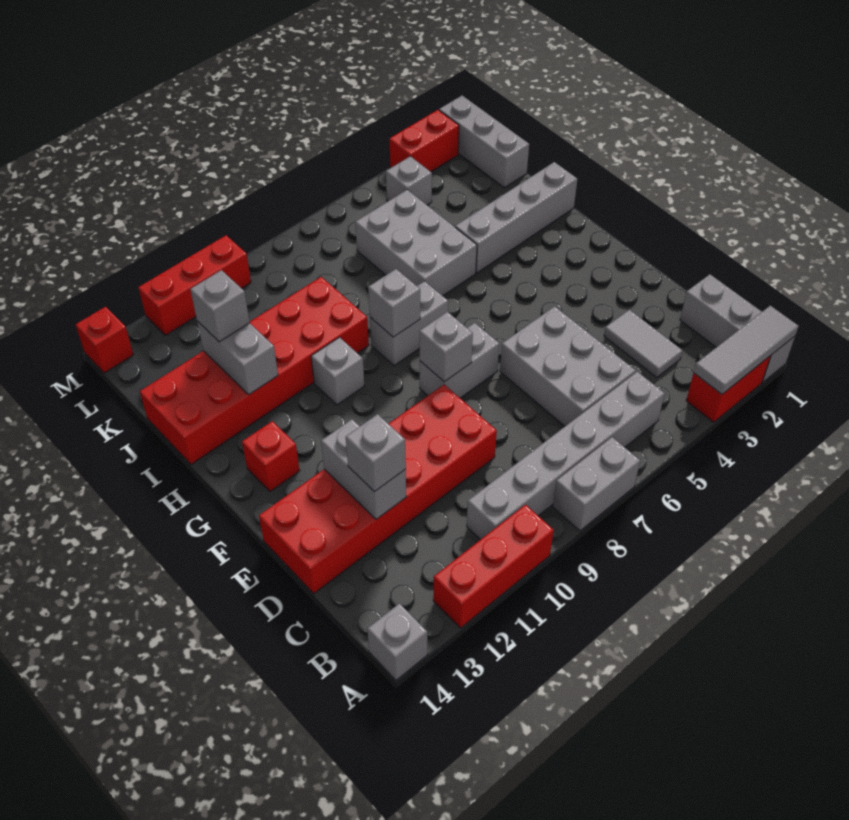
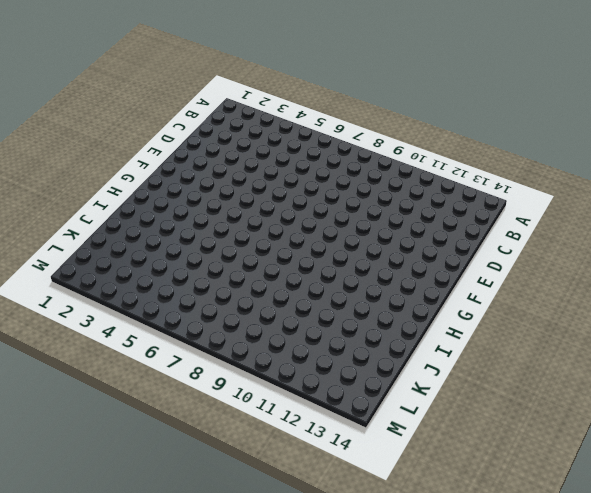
none -> grey 1x3 brick [680,274,795,382]
none -> red 1x2 brick [686,356,771,422]
none -> grey 1x2 brick [553,437,640,531]

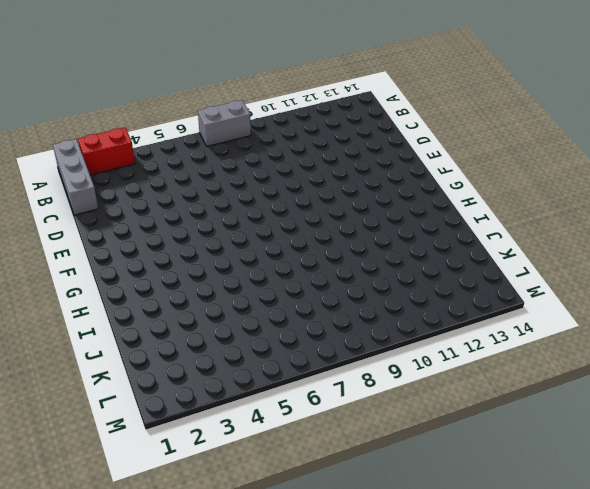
none -> red 1x3 brick [433,505,554,628]
none -> grey 1x1 brick [367,603,427,680]
none -> grey 1x6 brick [467,372,665,540]

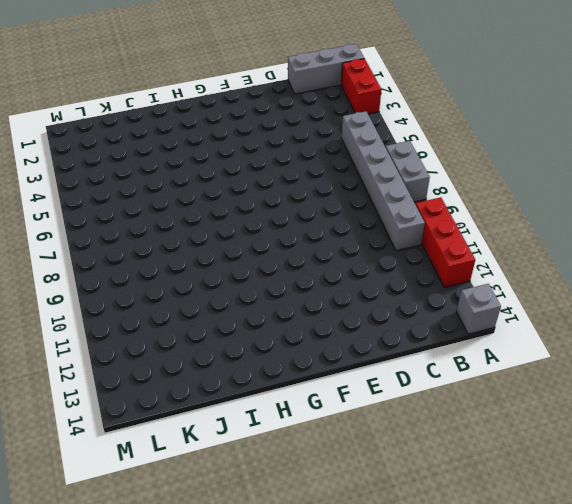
none -> grey 1x2 tile [604,310,682,378]
none -> grey 2x3 brick [500,306,636,426]
none -> red 2x6 brick [259,385,497,593]

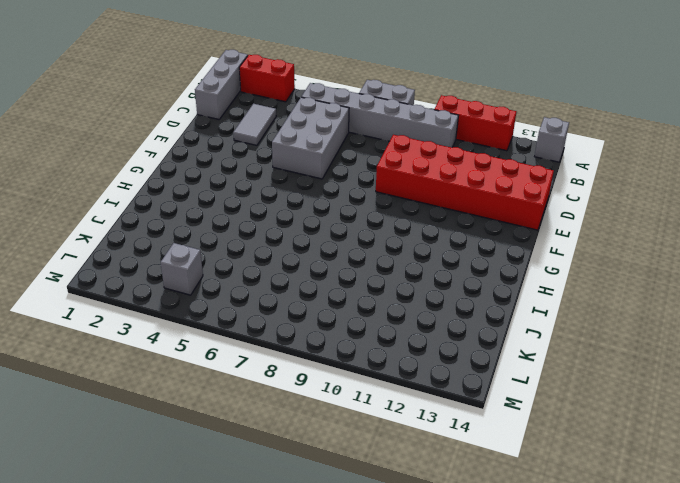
none -> grey 1x2 brick [420,323,499,398]
none -> red 1x1 brick [242,421,300,491]
none -> grey 1x2 brick [370,281,448,366]

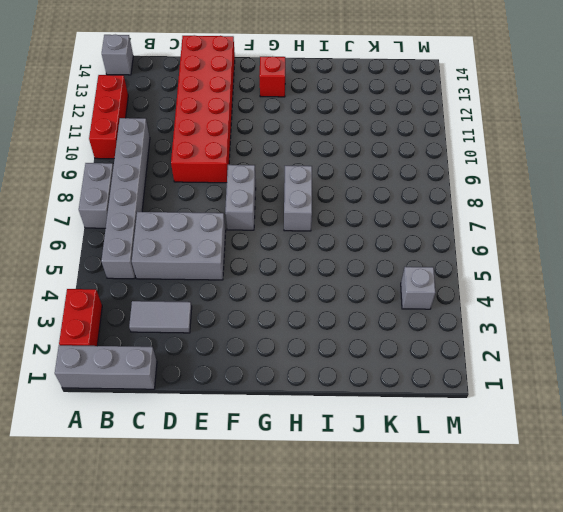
none -> grey 1x1 brick [311,337,364,405]
none -> grey 1x4 brick [455,162,577,273]
none -> grey 2x3 brick [355,190,477,296]

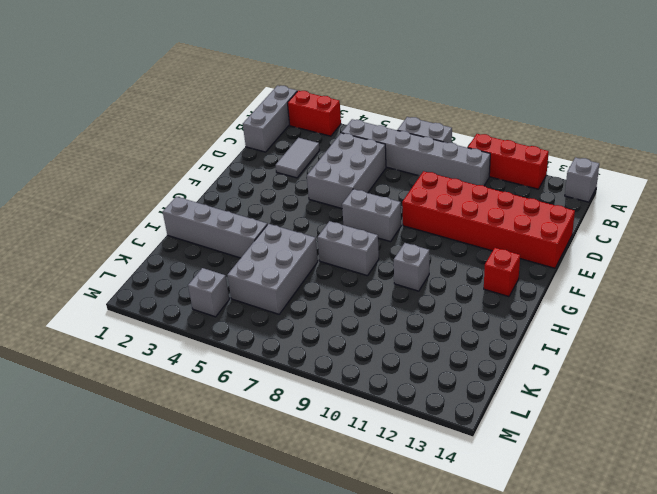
none -> red 2x6 brick [140,277,369,464]
none -> grey 1x3 brick [439,96,529,188]
none -> red 1x2 brick [390,110,459,172]

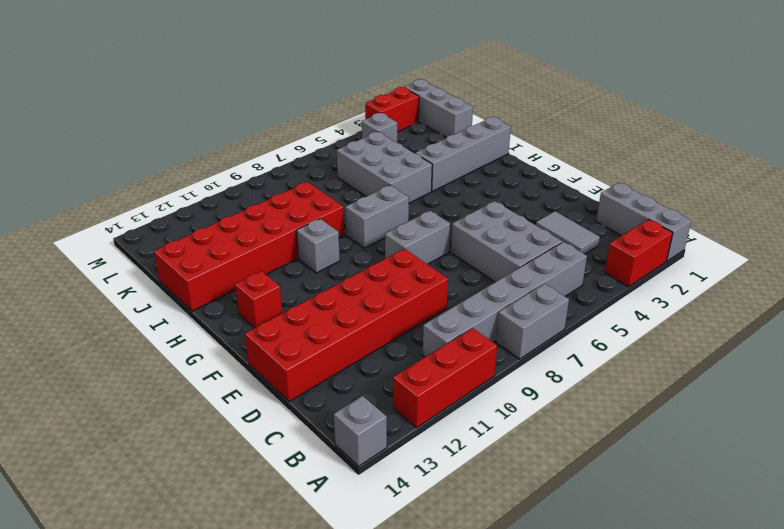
none -> red 1x3 brick [138,235,251,335]
none -> red 1x1 brick [76,307,133,373]
none -> grey 1x3 tile [694,306,799,394]

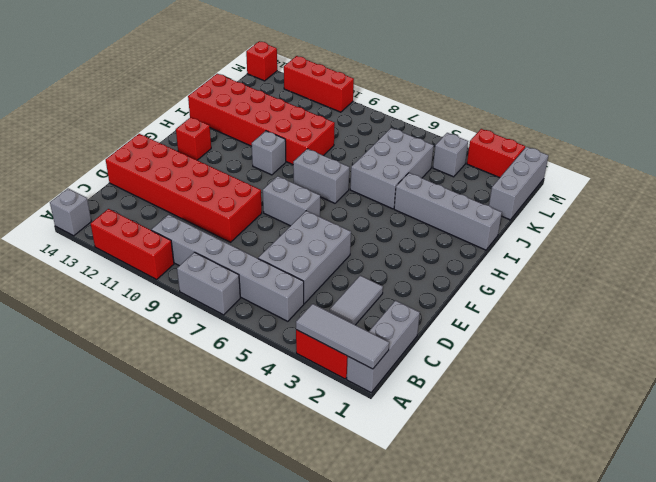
none -> grey 1x2 brick [321,419,406,519]
none -> grey 1x1 brick [420,312,473,382]
none -> grey 1x1 brick [368,269,420,337]

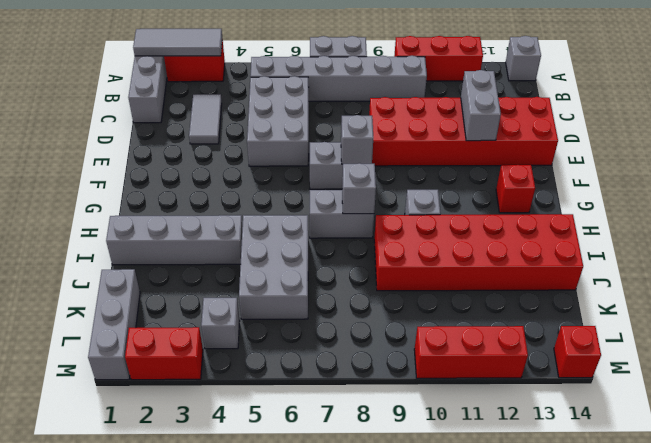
none -> grey 1x2 brick [197,321,278,395]
none -> grey 1x1 brick [346,414,406,492]
none -> grey 1x1 brick [190,270,250,342]

